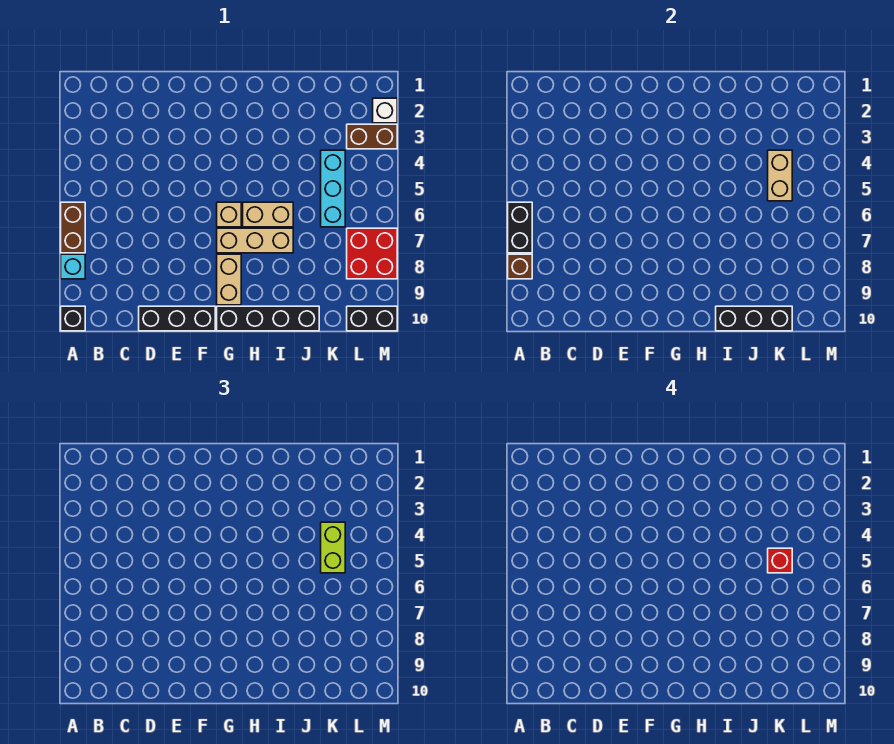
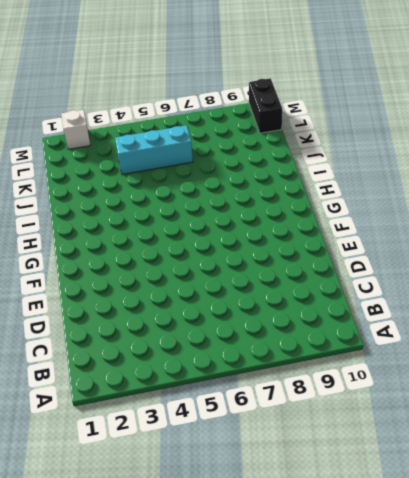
none -> brown 1x2 brick [61,202,85,253]
none -> cyan 1x1 brick [61,254,85,279]
none -> black 1x1 brick [61,306,85,331]

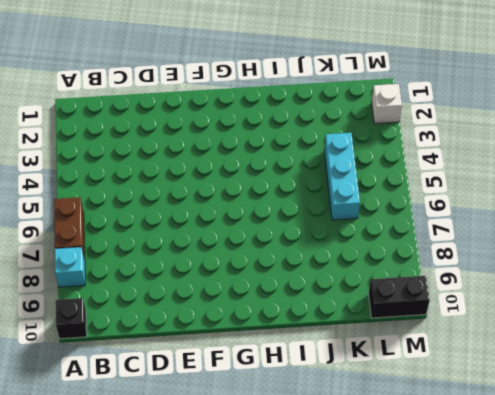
none -> black 1x3 brick [139,306,215,331]
none -> tan 1x1 brick [217,202,241,227]
none -> tan 1x3 brick [217,228,293,253]

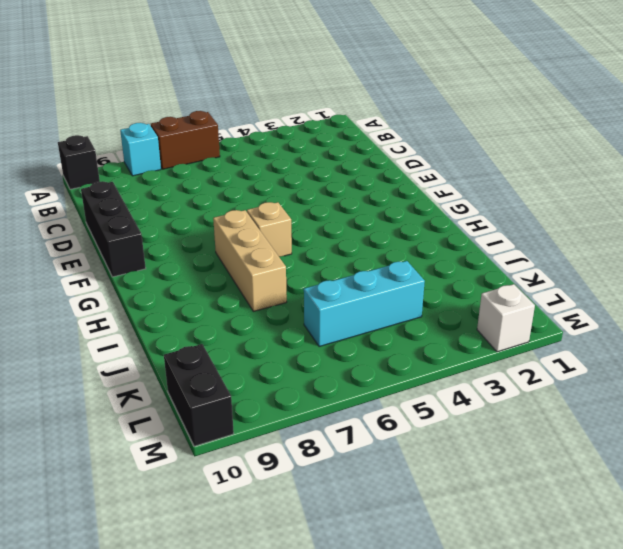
none -> tan 1x2 brick [217,254,241,305]
none -> black 1x4 brick [217,306,319,331]
none -> tan 1x2 brick [243,202,293,227]

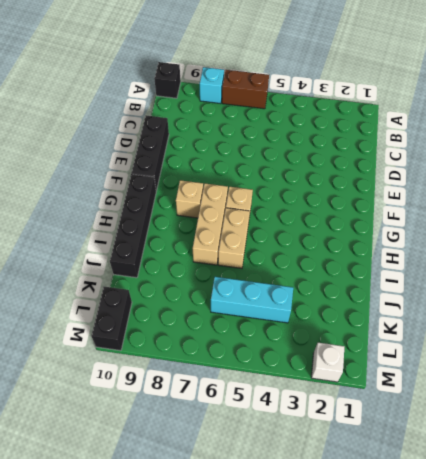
tan 1x1 brick [176,180,203,218] -> tan 1x2 brick [217,254,241,305]
none -> brown 1x2 brick [347,124,397,149]
none -> red 2x2 brick [347,228,397,279]
none -> black 1x2 brick [508,202,532,253]

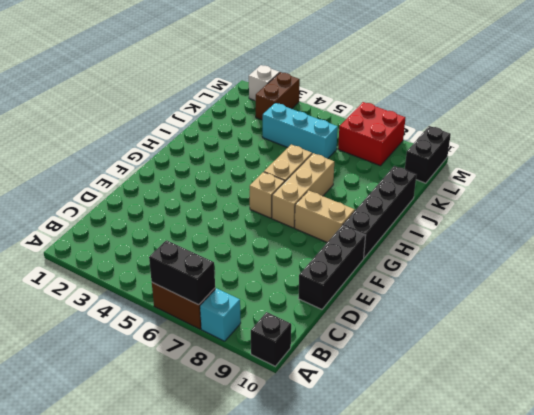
none -> brown 1x1 brick [508,254,532,279]
none -> black 1x3 brick [716,306,792,331]
none -> tan 1x2 brick [768,150,792,201]

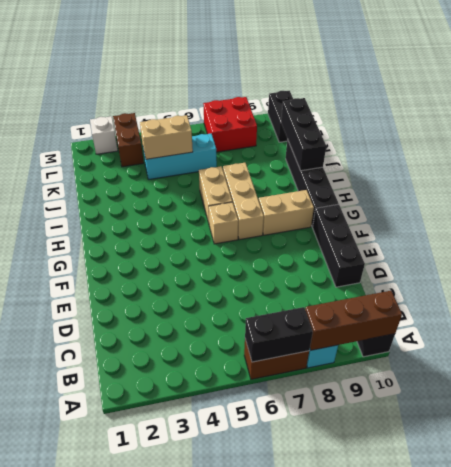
brown 1x3 brick [305,291,402,350] -> brown 1x1 brick [508,254,532,279]
none -> lime 1x2 brick [321,522,345,573]
none -> red 1x1 brick [768,548,792,573]

